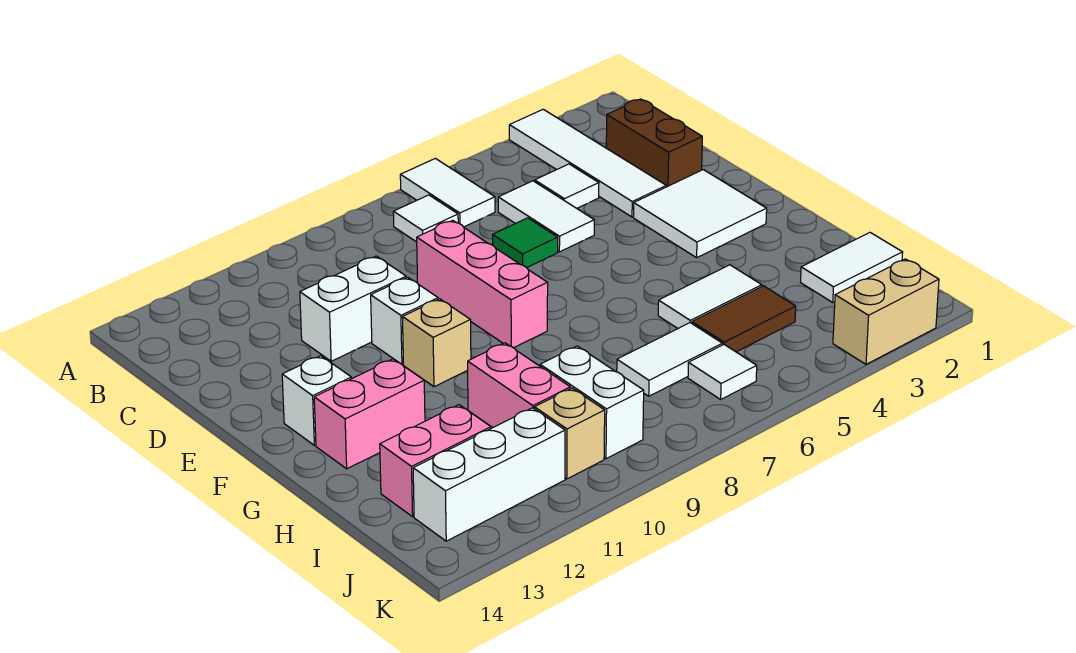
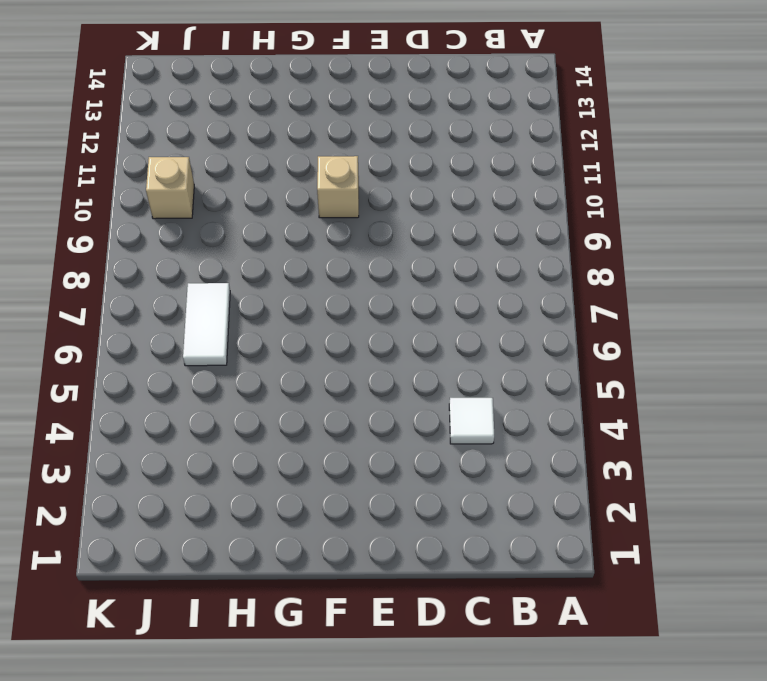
none -> white 1x4 tile [509,109,666,217]
none -> white 1x2 tile [400,158,495,227]
none -> white 1x1 tile [393,195,458,242]

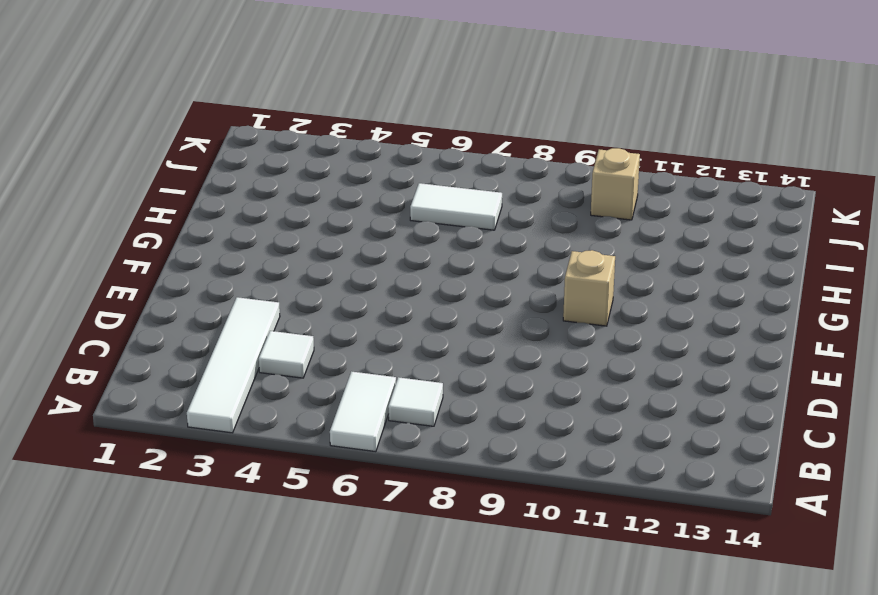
none -> brown 1x2 brick [606,99,702,187]
none -> white 1x2 tile [498,181,594,252]
none -> green 1x1 tile [492,218,558,268]

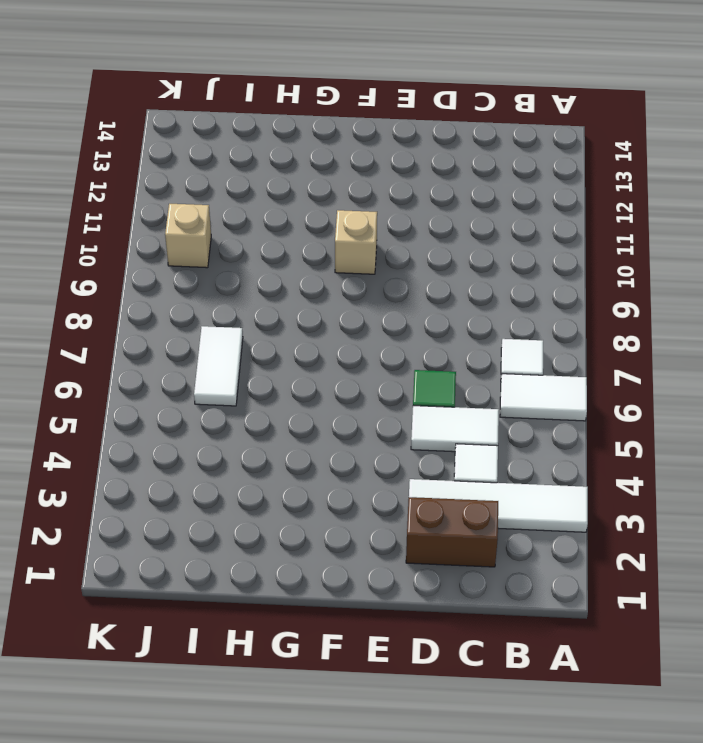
none -> pink 1x3 brick [417,220,548,348]
none -> white 1x2 brick [300,256,406,361]
none -> white 2x2 tile [634,170,767,258]

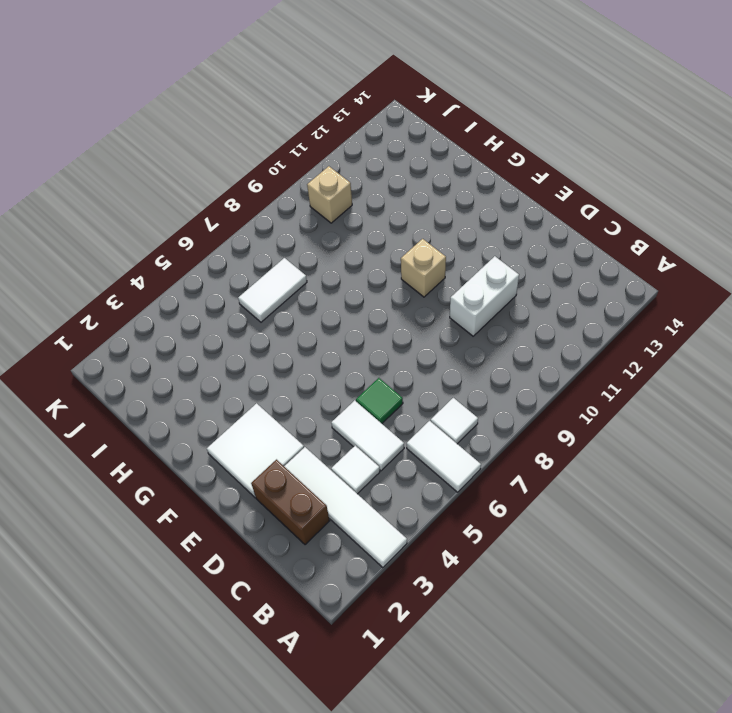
none -> pink 1x3 brick [417,220,548,348]
none -> white 1x1 brick [371,277,438,364]
none -> white 1x1 brick [282,356,351,445]

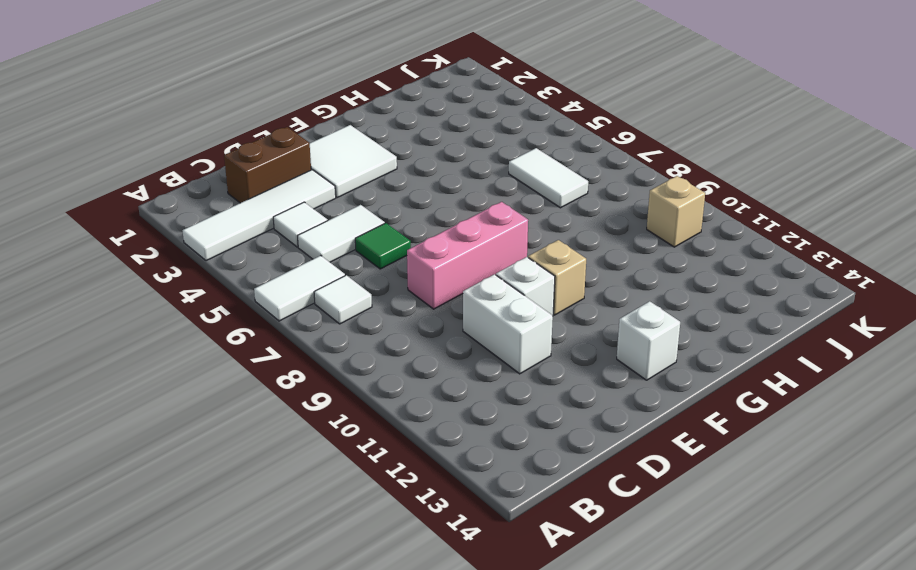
none -> pink 1x2 brick [314,359,425,469]
none -> white 1x2 tile [658,265,762,328]
none -> pink 1x2 brick [468,343,570,428]

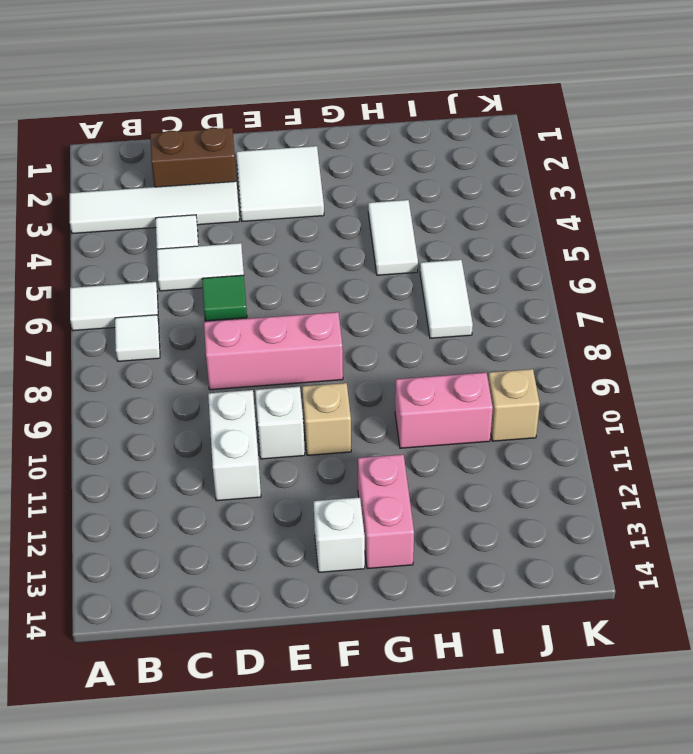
none -> white 1x2 tile [801,233,903,302]
none -> brown 1x2 tile [692,286,796,352]
none -> white 1x2 brick [540,346,644,459]

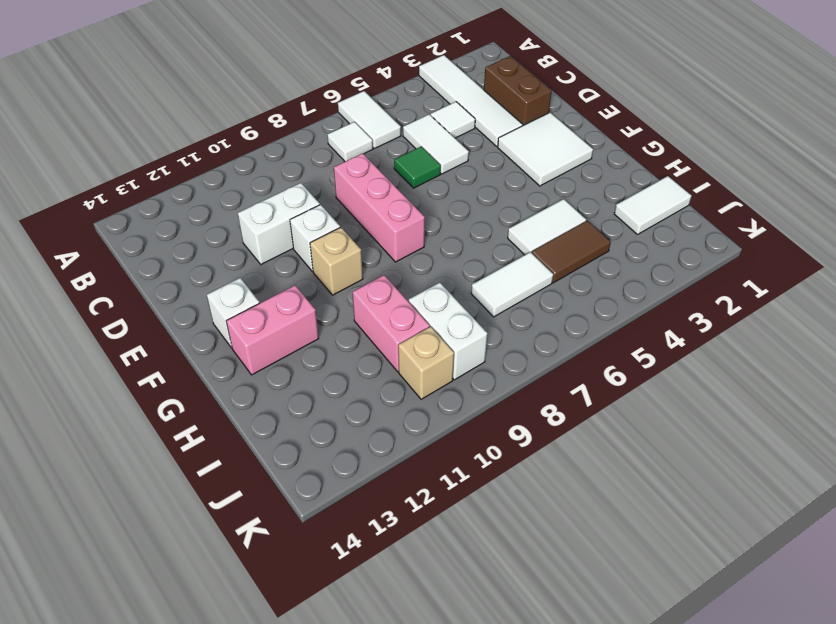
none -> pink 1x2 brick [380,405,491,517]
none -> white 1x1 tile [688,345,757,399]
none -> white 1x3 brick [413,408,565,541]

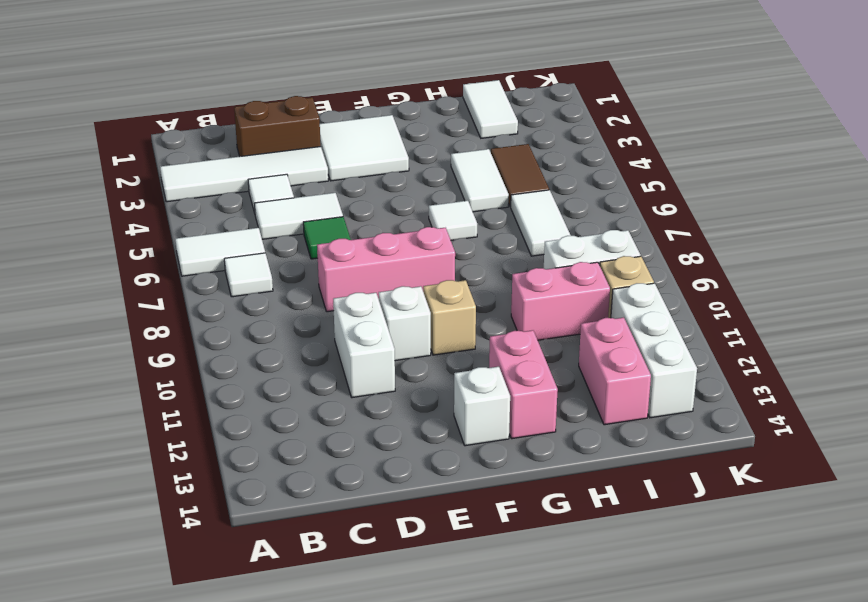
white 1x1 tile [429,201,477,240] -> white 1x1 tile moved to [688,345,757,399]
none -> tan 1x2 brick [833,259,939,364]

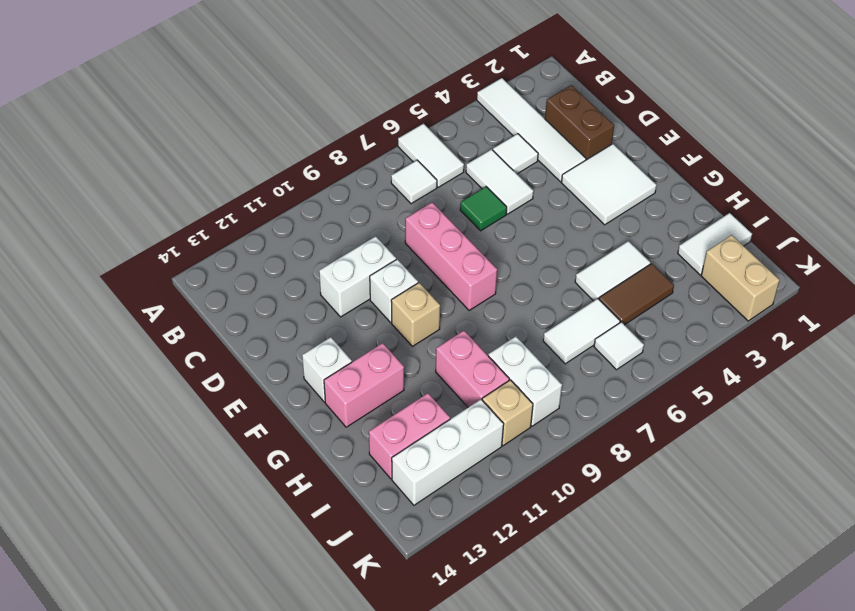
tan 1x2 brick [701,235,780,321] -> tan 1x2 brick turned to [833,259,939,364]

